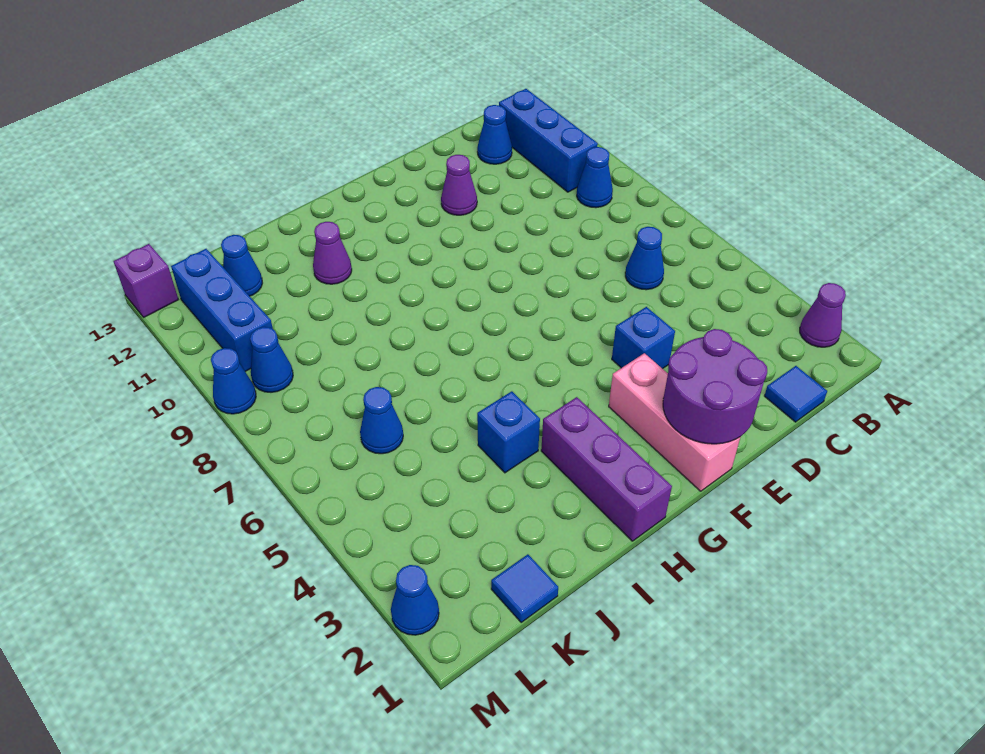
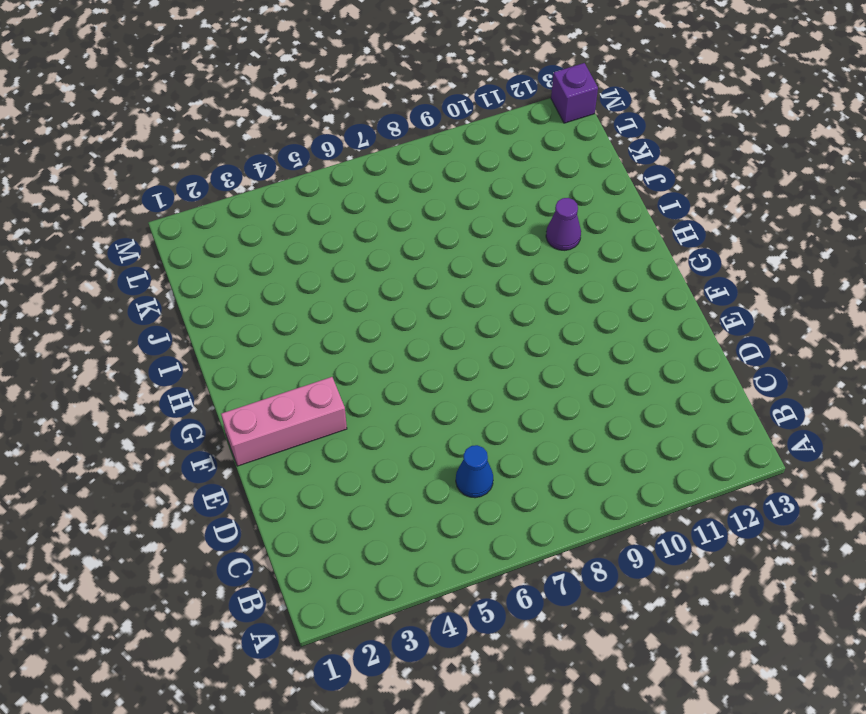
none -> purple 1x1 cone [800,283,846,347]
none -> blue 1x1 cone [577,147,613,208]
none -> blue 1x3 brick [499,89,598,192]

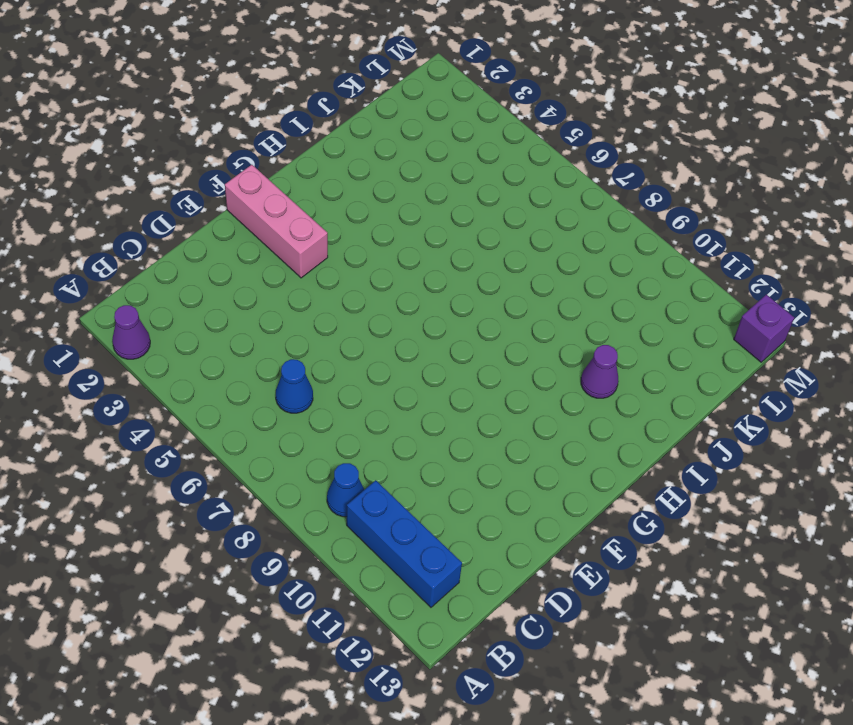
none -> blue 1x1 tile [765,366,827,422]
none -> blue 1x1 cone [477,105,512,164]
none -> blue 1x1 brick [612,307,675,369]

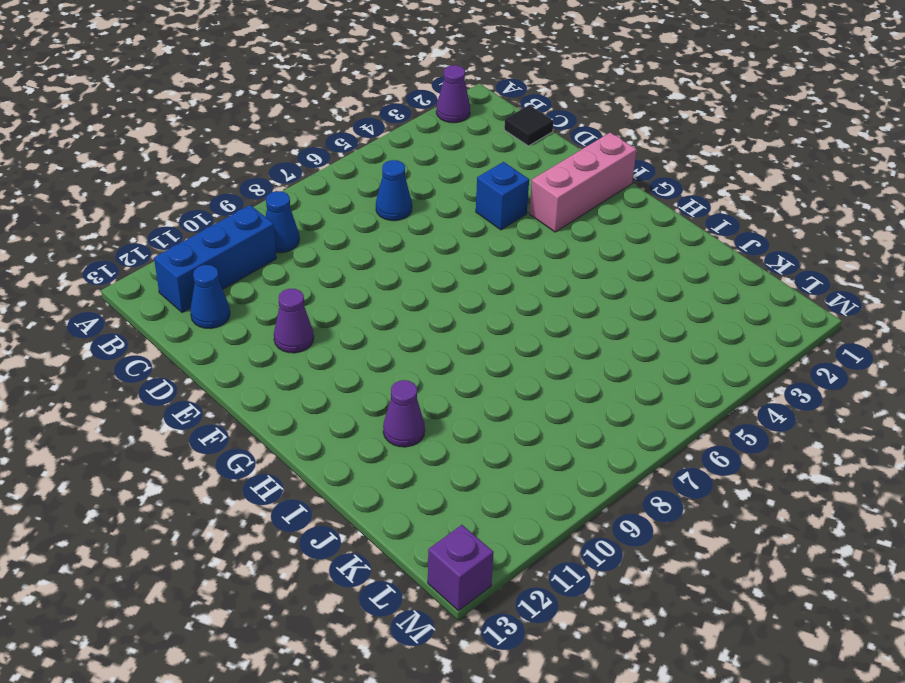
black 1x1 tile [504,105,553,146] -> blue 1x1 tile [765,366,827,422]
none -> purple 1x3 brick [541,397,672,541]
none -> blue 1x1 brick [477,391,540,473]
none -> blue 1x1 tile [491,554,558,622]

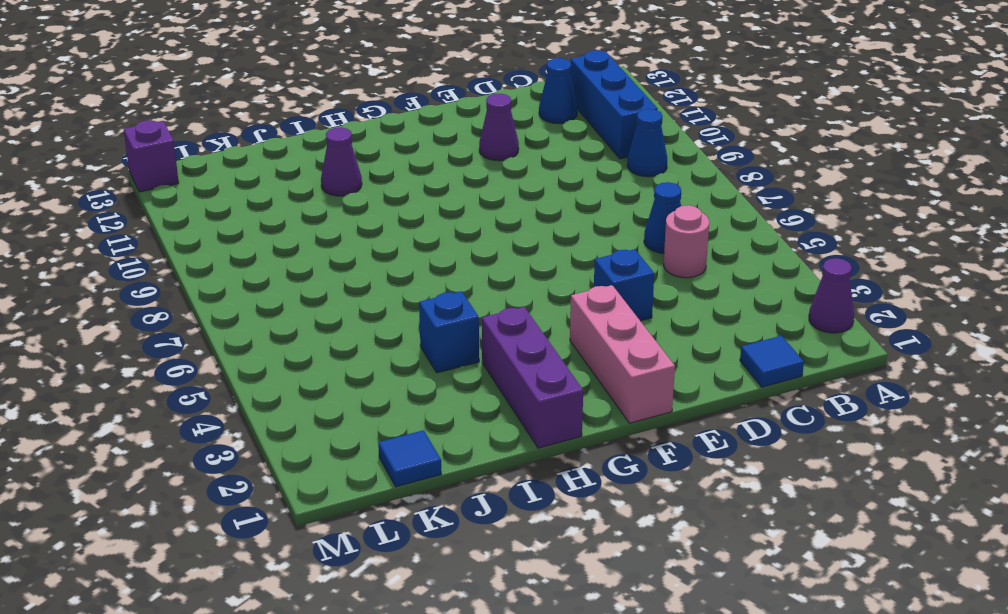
pink 1x1 round brick [664,205,709,278] -> none
none -> blue 1x1 cone [360,387,403,454]
none -> blue 1x1 cone [221,235,262,296]
none -> blue 1x1 cone [250,327,293,392]

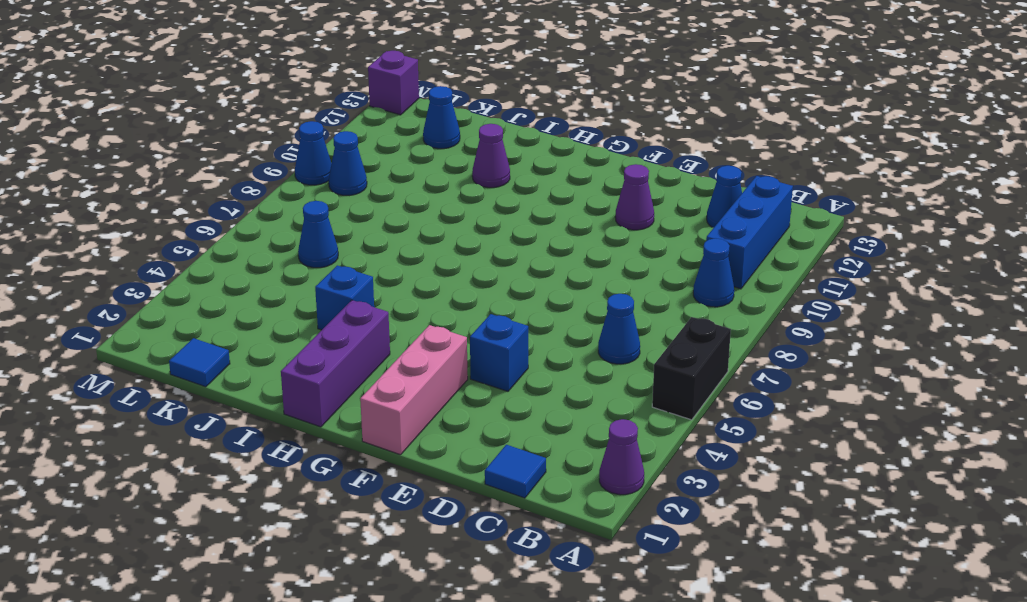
black 1x2 brick [652,317,731,420] -> none
none -> blue 1x3 brick [171,249,273,372]
none -> blue 1x1 cone [391,565,439,635]
none -> purple 2x2 round brick [663,329,767,444]

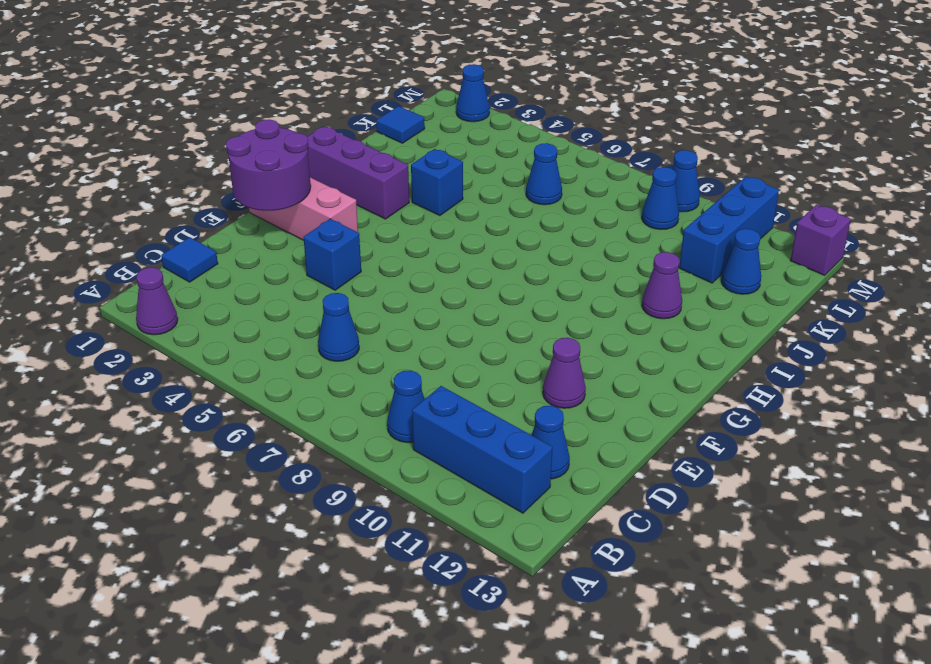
blue 1x3 brick [679,176,779,283] -> blue 1x3 brick turned to [171,249,273,372]

